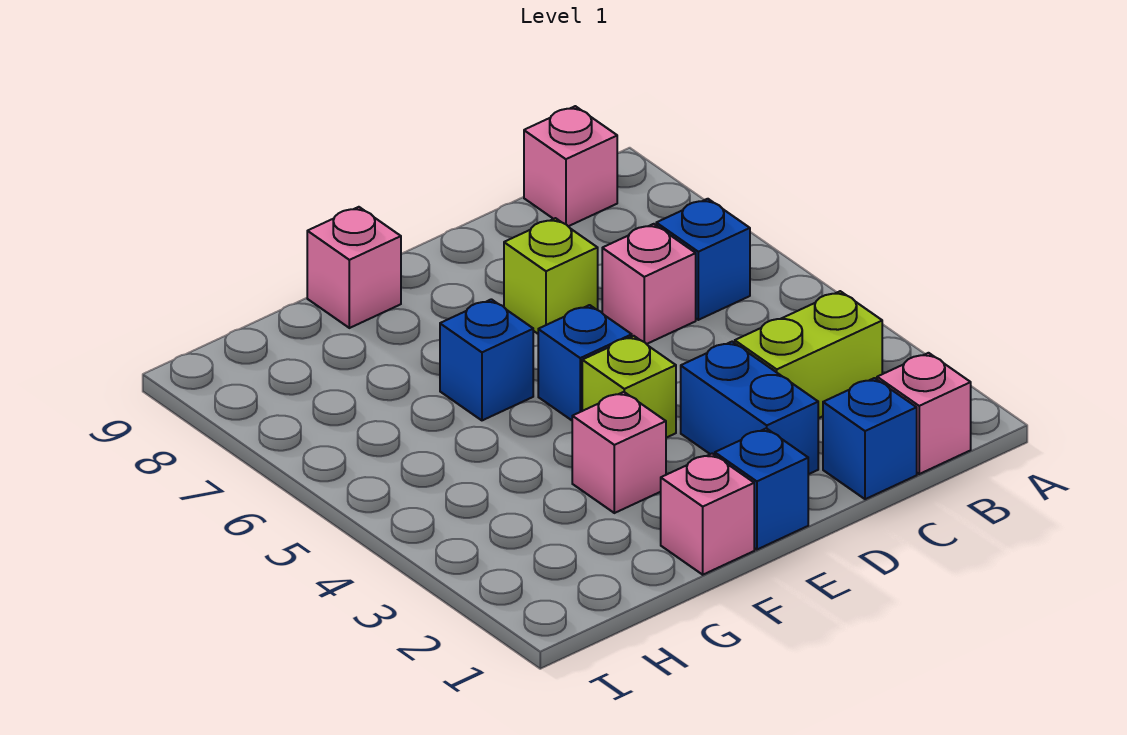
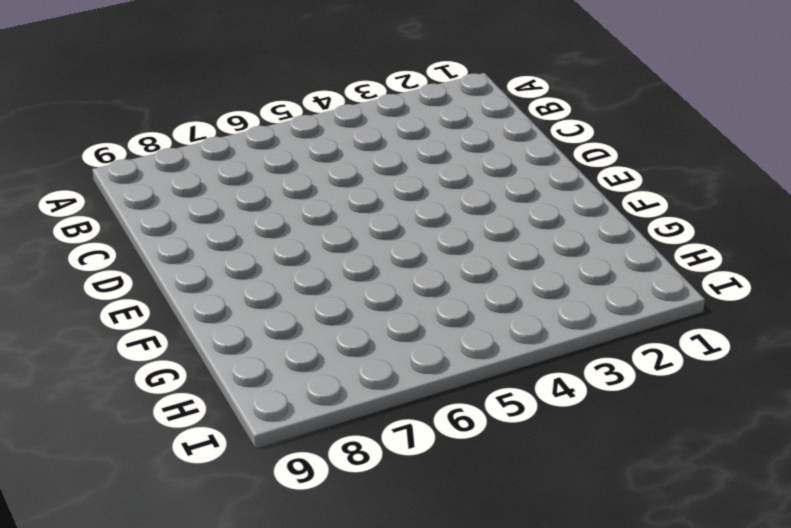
none -> pink 1x1 brick [877,353,971,474]
none -> lime 1x2 brick [735,291,882,418]
none -> blue 1x1 brick [656,199,750,320]

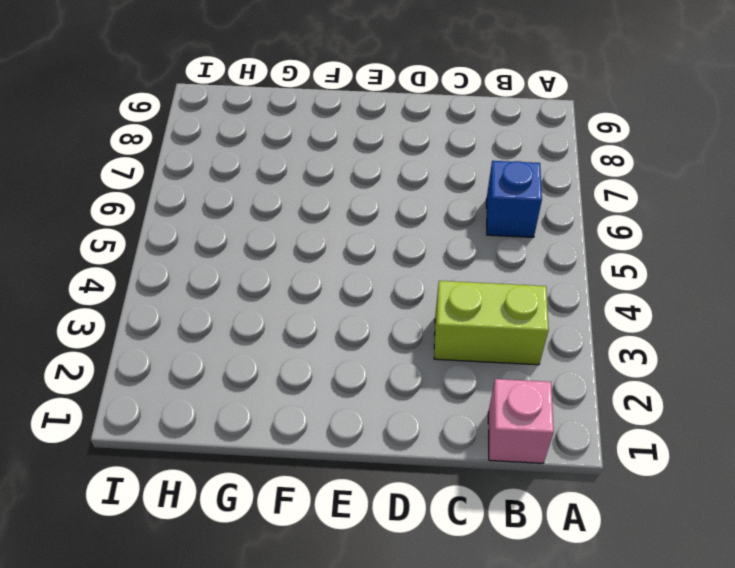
none -> pink 1x1 brick [524,106,617,226]
none -> blue 1x1 brick [823,378,917,499]
none -> pink 1x1 brick [602,224,696,344]

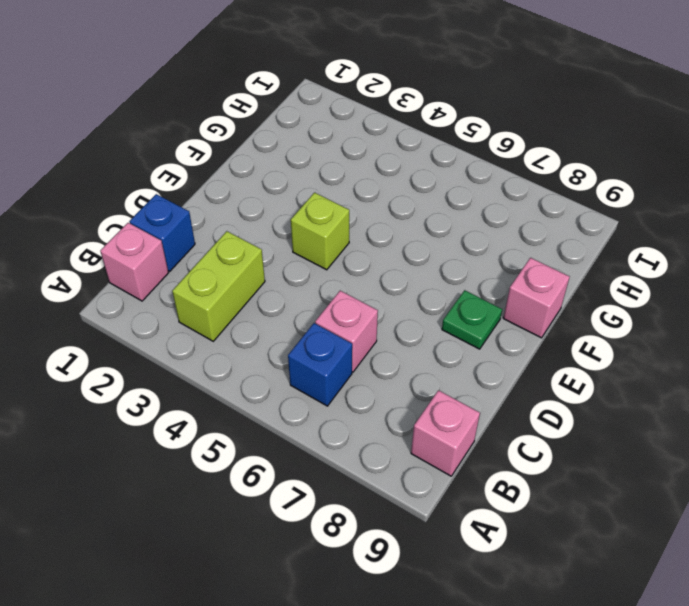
green 1x1 plate [442,290,502,349] -> none
none -> blue 1x2 brick [681,342,818,474]
none -> lime 1x1 brick [504,218,598,334]
none -> blue 1x1 brick [715,428,808,550]

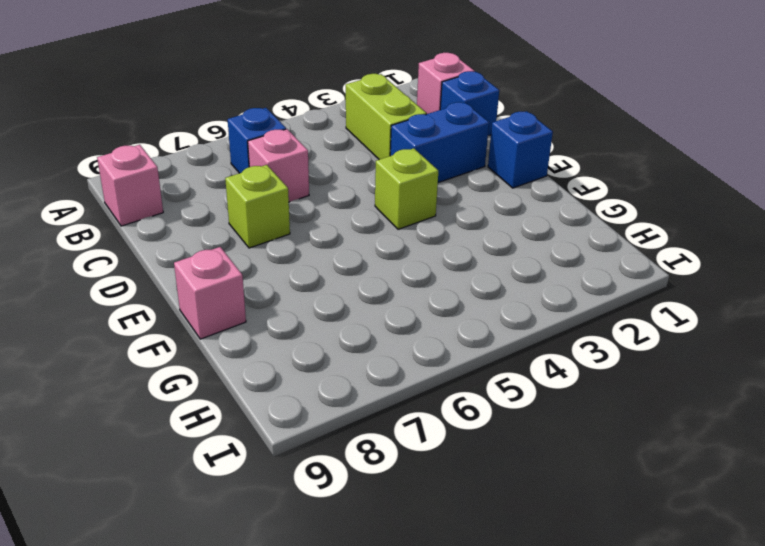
none -> blue 1x1 brick [538,305,632,420]
none -> pink 1x1 brick [661,454,754,575]
none -> pink 1x1 brick [572,392,666,513]

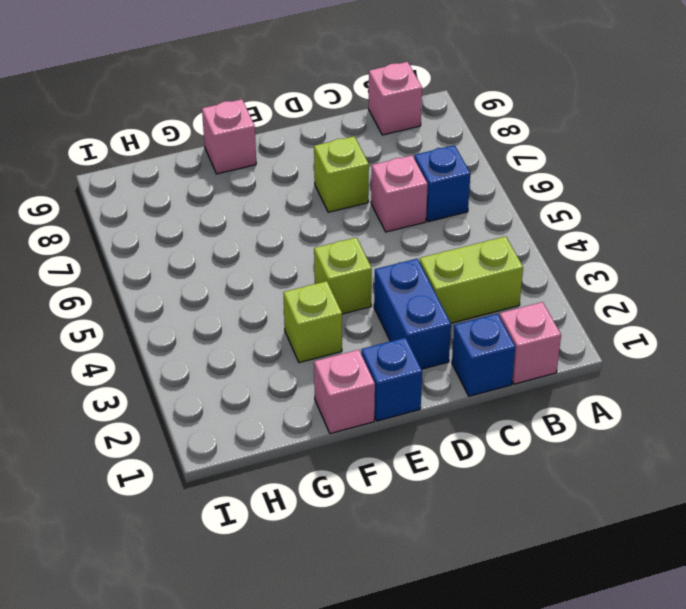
lime 1x1 brick [283,281,342,363] -> pink 1x1 brick [572,392,666,513]
none -> blue 1x1 brick [538,305,632,420]
none -> blue 1x1 brick [440,299,533,420]

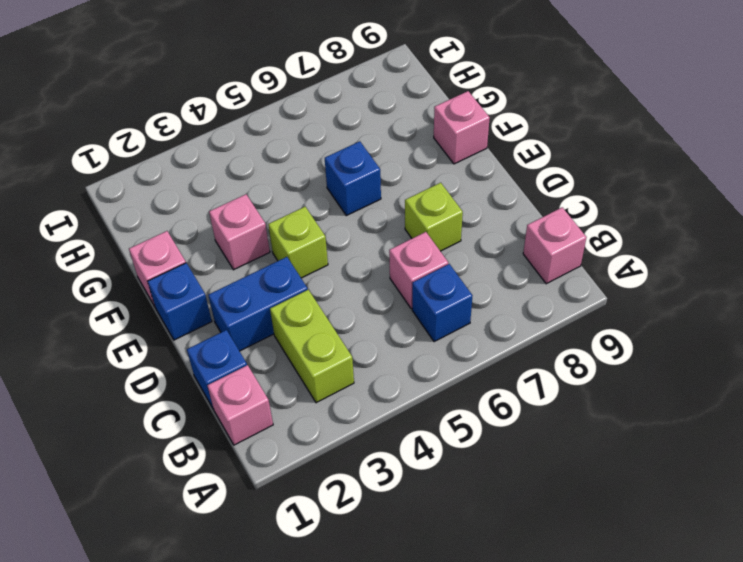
none -> blue 1x1 brick [538,305,632,420]

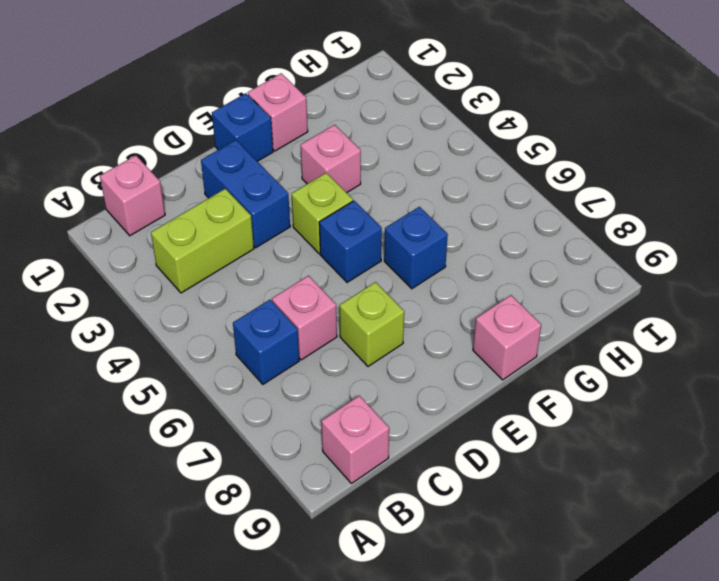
none -> blue 1x1 brick [823,378,917,499]

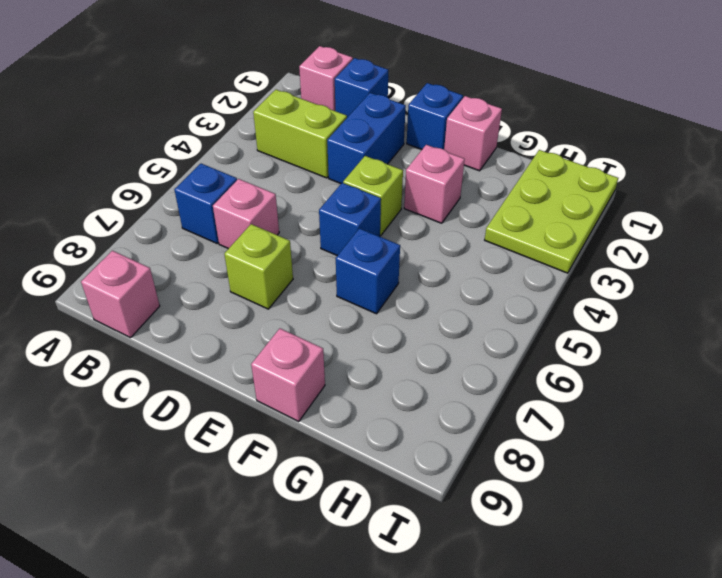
lime 2x3 plate [485,150,618,273] -> none

